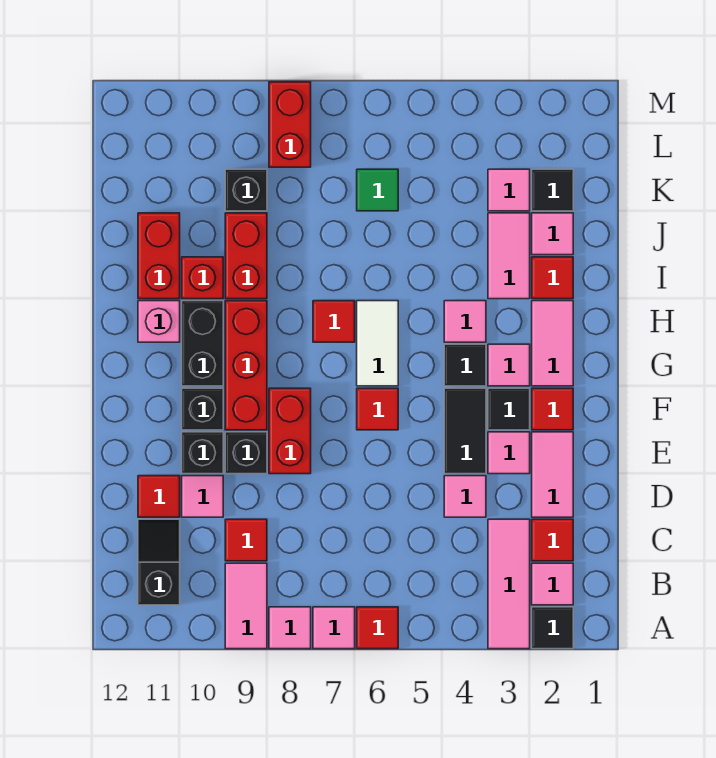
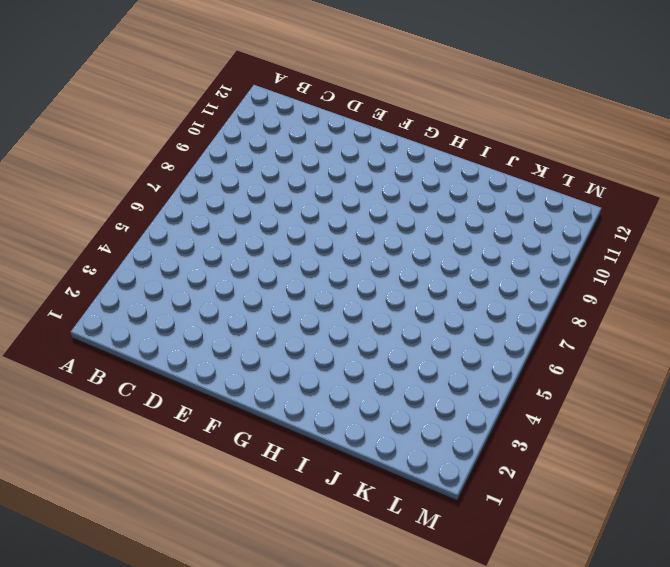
none -> black 1x1 tile [532,607,573,649]
none -> pink 1x3 tile [488,519,530,649]
none -> red 1x1 tile [357,607,398,649]
none -> pink 1x1 tile [313,607,355,649]

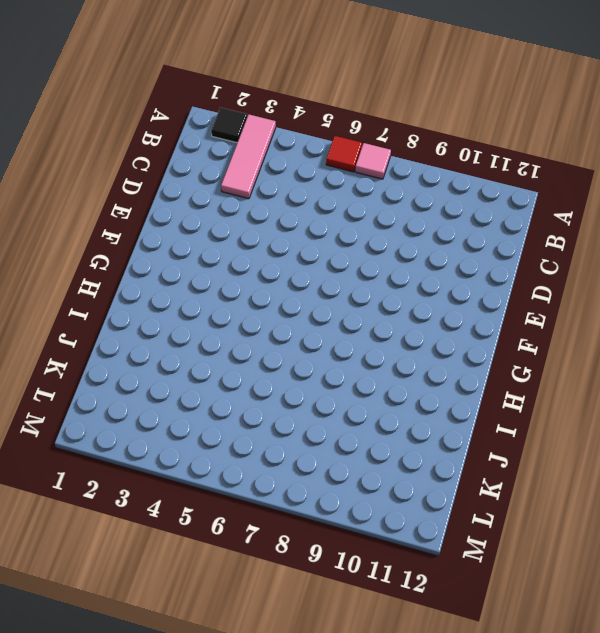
none -> pink 1x1 tile [269,607,311,649]
none -> pink 1x2 tile [225,563,267,649]
none -> pink 1x1 tile [532,563,573,605]
none -> black 1x2 slope [138,519,180,605]

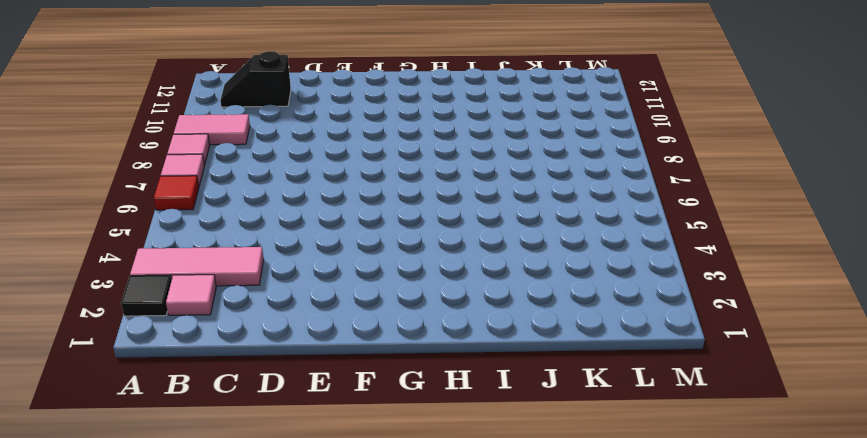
black 1x2 slope [220,51,291,107] -> black 1x2 slope turned to [138,519,180,605]
none -> red 1x1 tile [532,519,573,561]
none -> red 1x1 tile [225,519,267,561]
none -> pink 1x2 tile [532,432,573,517]
none -> pink 1x1 tile [444,476,486,517]

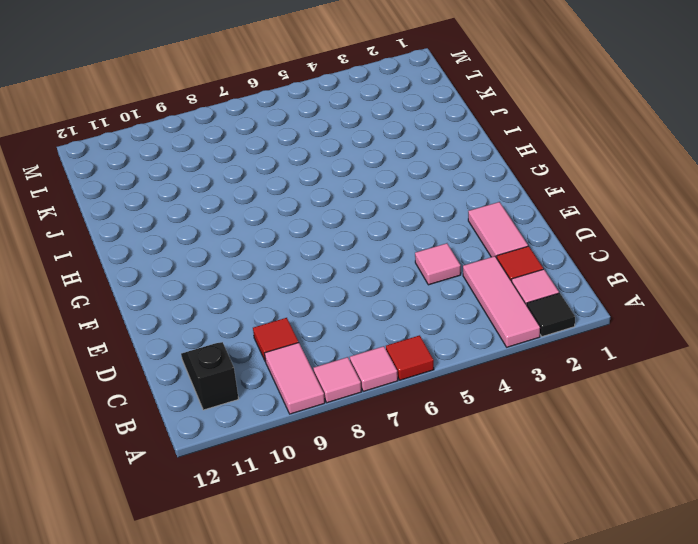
none -> pink 1x1 tile [182,476,223,517]
none -> red 1x1 tile [138,476,180,517]
none -> pink 1x1 tile [488,432,530,474]
none -> black 1x2 tile [444,388,486,474]

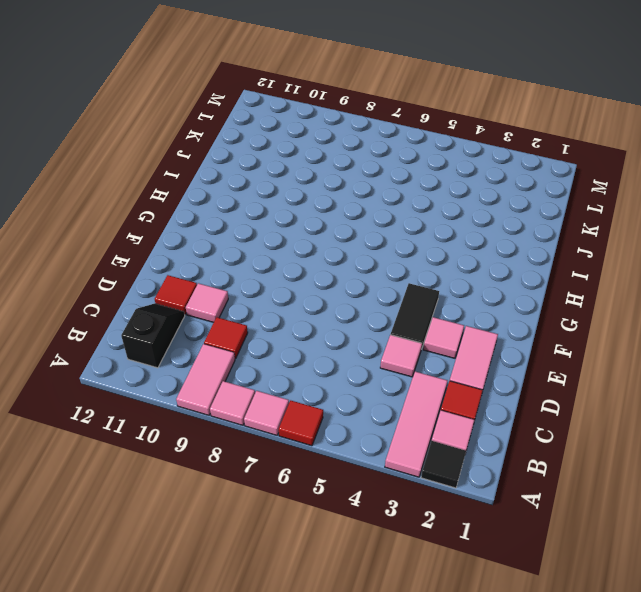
none -> red 1x2 brick [269,388,311,474]
none -> black 1x1 brick [225,432,267,474]
none -> black 1x1 brick [182,432,223,474]
none -> red 1x1 tile [532,388,573,430]

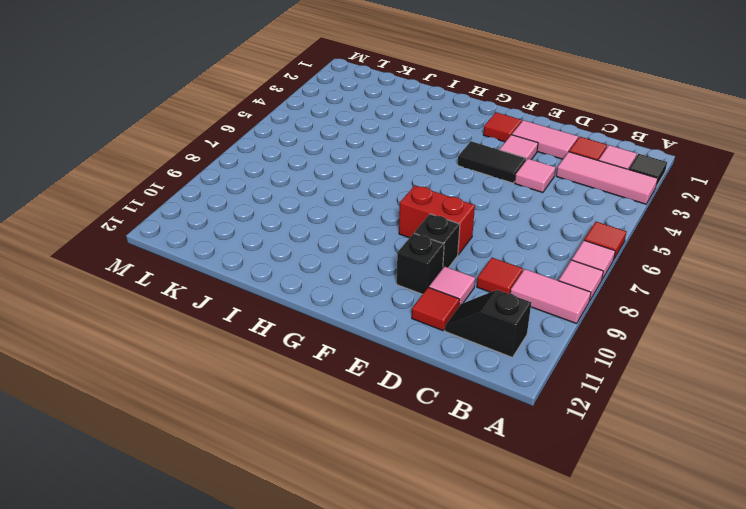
none -> black 1x1 tile [488,388,530,430]
none -> red 1x1 tile [357,388,398,430]
none -> red 1x3 brick [225,301,267,430]
none -> black 1x1 brick [182,388,223,430]

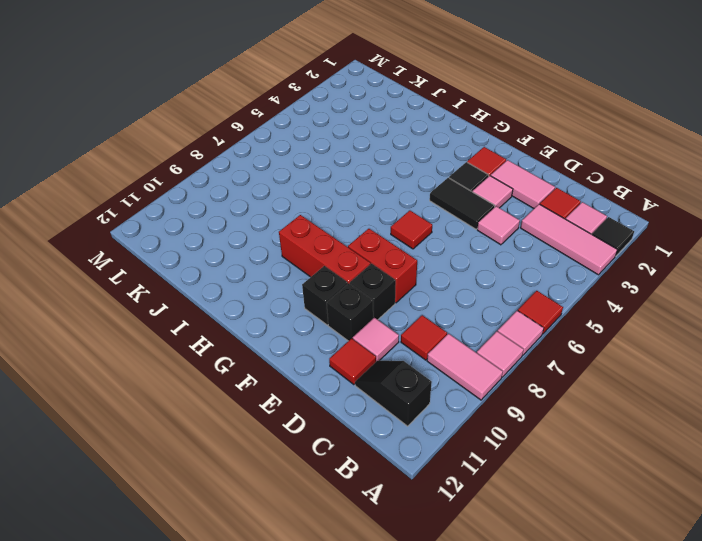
none -> pink 1x2 tile [532,301,573,386]
none -> pink 1x1 tile [488,344,530,386]
none -> black 1x1 tile [444,344,486,386]
none -> white 1x2 tile [357,301,398,386]

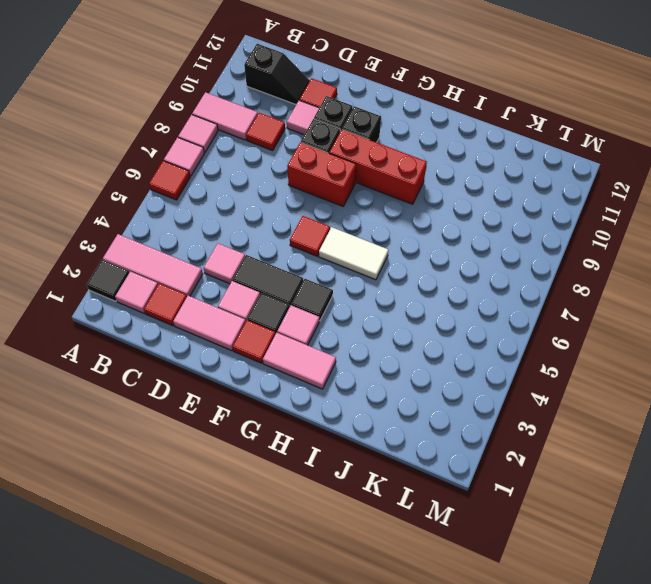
none -> black 1x2 brick [182,301,223,386]
none -> pink 1x1 tile [444,301,486,342]
none -> red 1x1 tile [313,301,355,342]
none -> pink 1x1 brick [138,301,180,342]

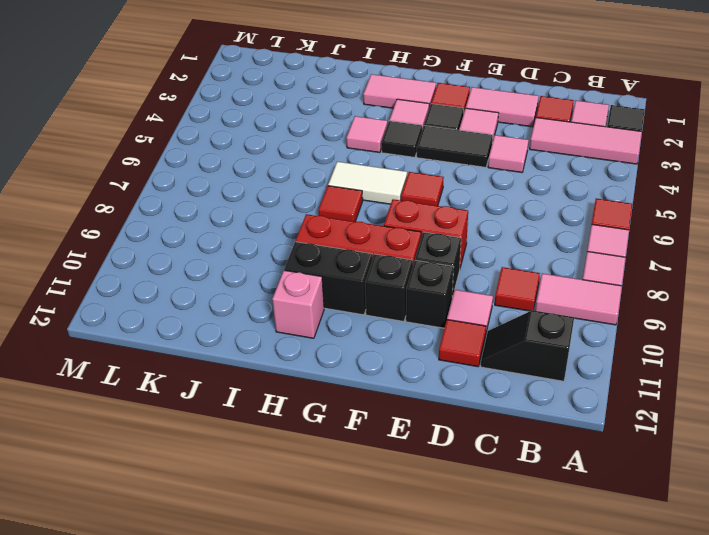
none -> red 1x1 tile [532,257,573,299]
none -> pink 1x2 tile [488,213,530,299]
none -> red 1x2 brick [225,213,267,299]
none -> red 1x1 brick [182,257,223,299]

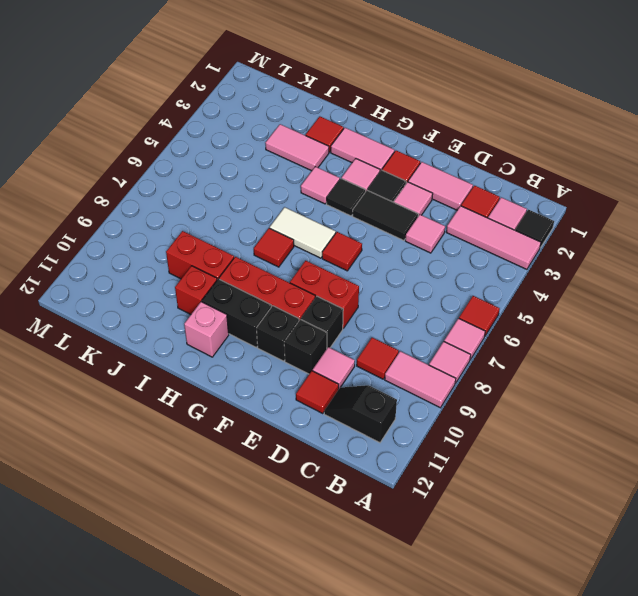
none -> red 1x2 brick [138,213,180,299]
none -> pink 1x1 tile [532,213,573,255]
none -> black 1x1 tile [532,169,573,211]
none -> pink 1x1 tile [488,169,530,211]

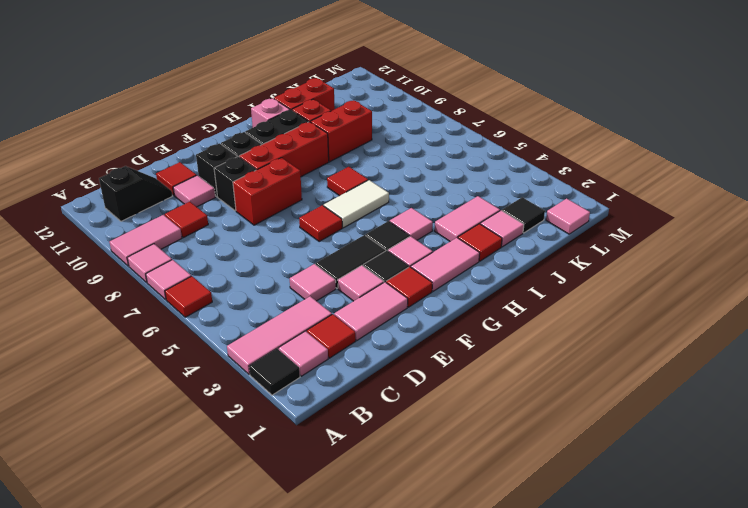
pink 1x1 tile [546,198,590,234] -> pink 1x1 tile moved to [488,169,530,211]
none -> green 1x1 tile [357,169,398,211]
none -> black 1x1 brick [225,169,267,211]
none -> red 1x2 brick [269,82,311,167]

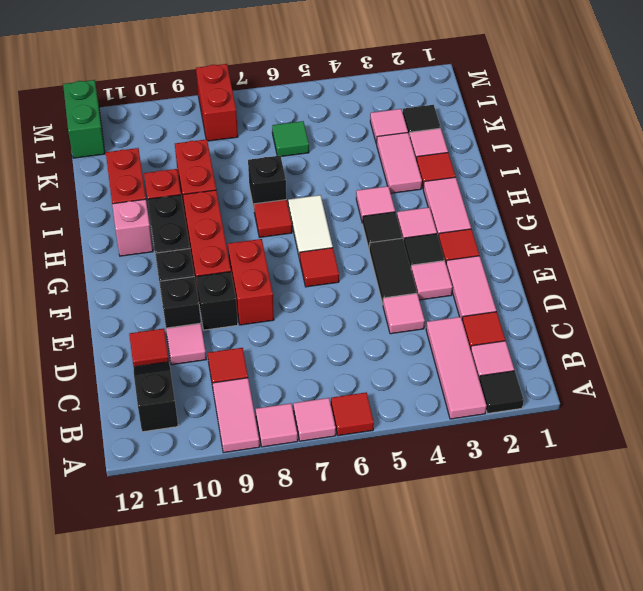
black 1x1 brick [248,156,286,208] -> black 1x1 brick moved to [225,169,267,211]
green 1x2 brick [63,80,105,158] -> none

